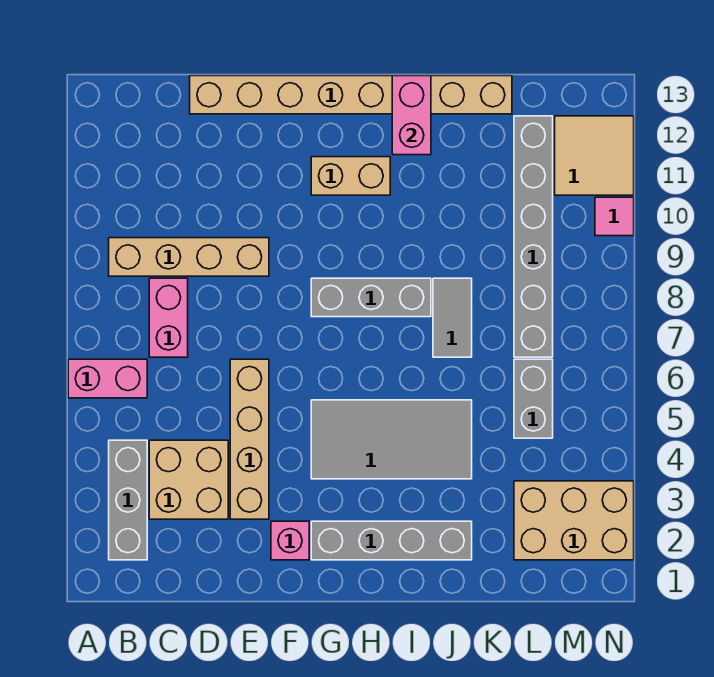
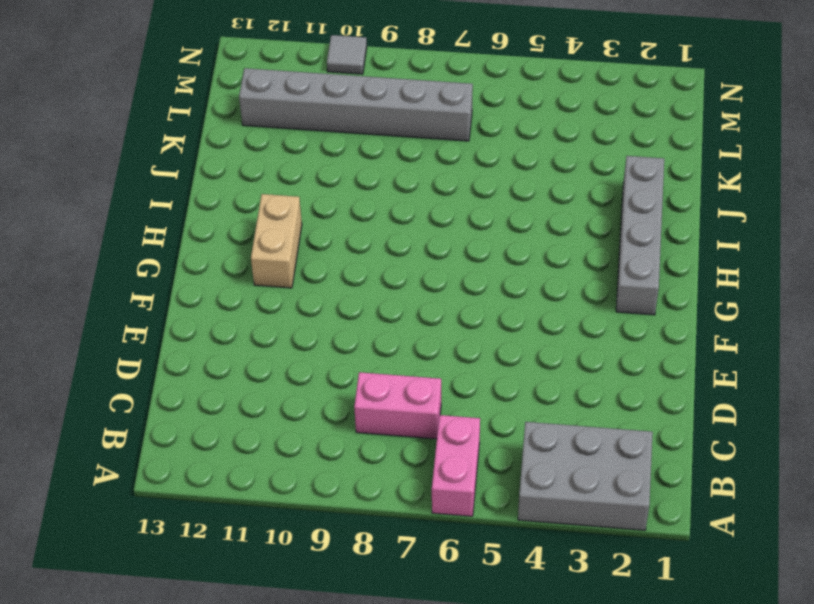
grey 2x3 brick [518,422,653,530] -> grey 1x3 brick [109,440,147,560]
grey 1x1 tile [327,35,367,74] -> pink 1x1 tile [595,197,634,236]
none -> tan 1x4 brick [109,238,269,276]
none -> tan 2x2 brick [149,440,228,519]
none -> tan 1x8 brick [190,76,512,114]

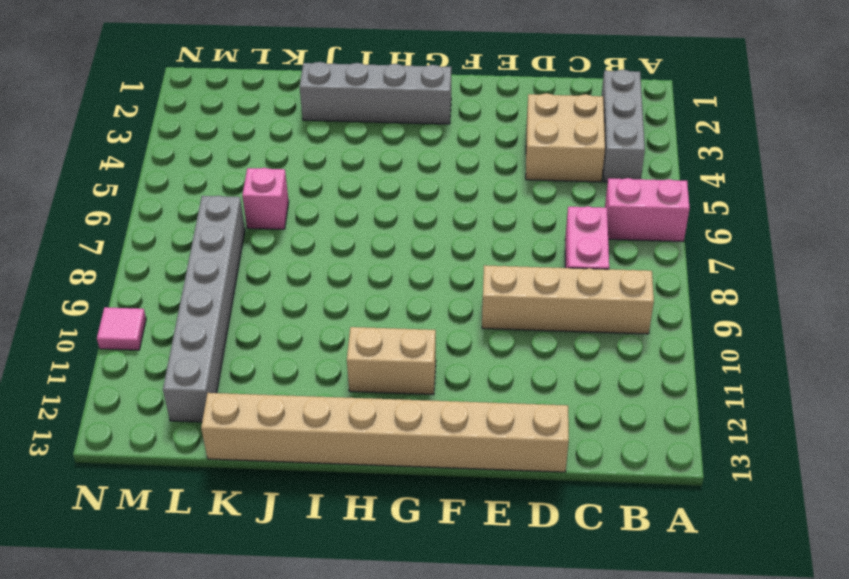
pink 1x1 brick [242,168,289,229] -> pink 1x1 brick moved to [271,521,309,560]
none -> tan 1x4 brick [230,359,269,519]
none -> grey 2x4 tile [311,400,472,479]
none -> grey 1x3 brick [311,278,431,317]

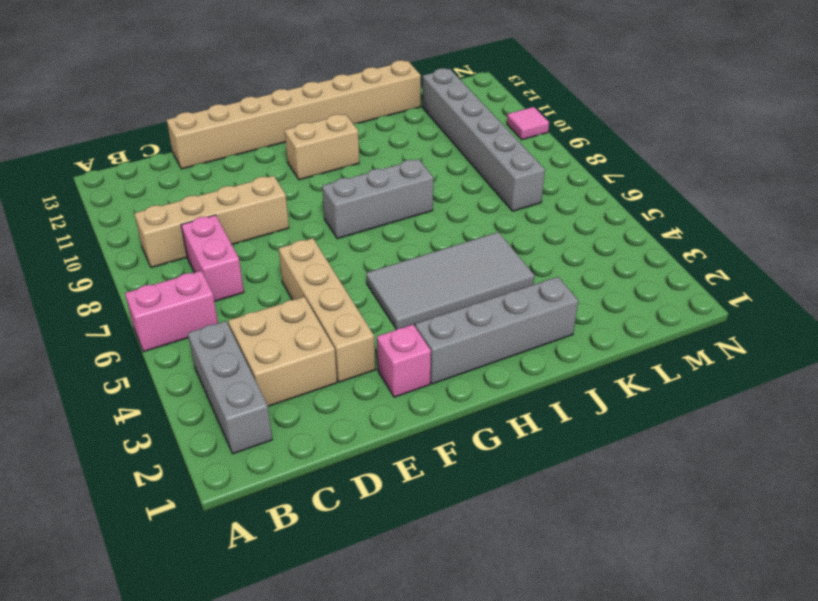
none -> grey 1x2 tile [433,278,472,357]
none -> tan 2x3 brick [514,481,634,560]
none -> grey 1x2 brick [514,359,553,438]

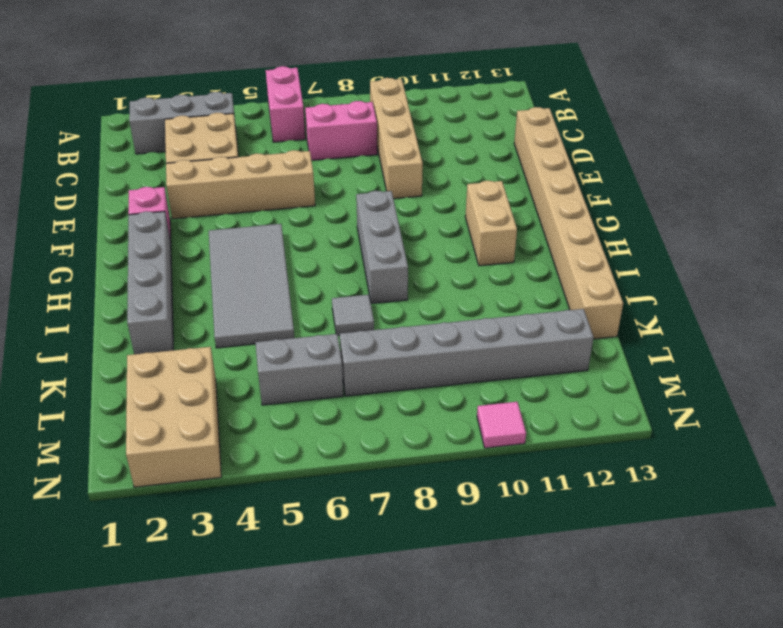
grey 1x1 tile [332,295,374,336] -> grey 1x2 tile [433,278,472,357]
none -> tan 2x2 tile [555,116,634,195]
none -> pink 1x2 brick [392,76,431,155]

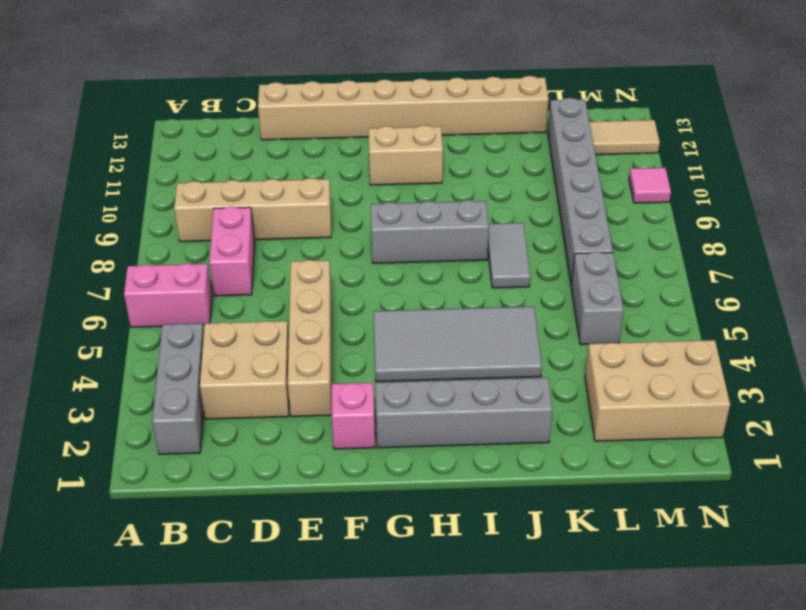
tan 1x2 tile [589,120,660,155] -> tan 2x2 tile [555,116,634,195]
none -> pink 1x2 brick [392,76,431,155]

